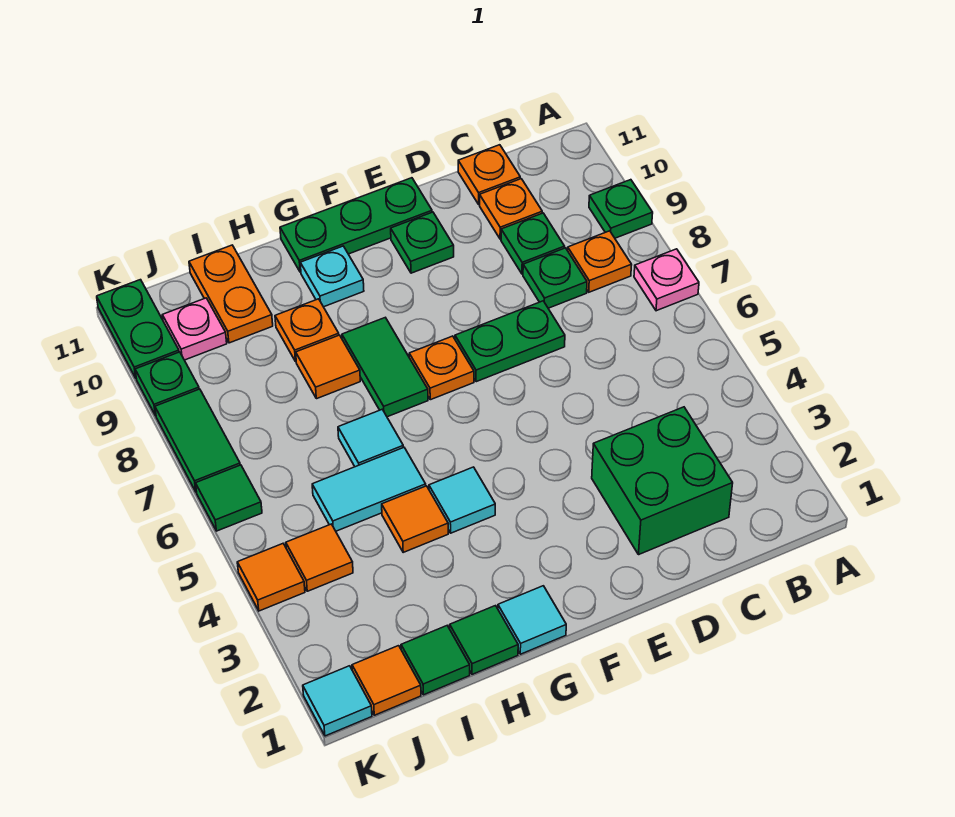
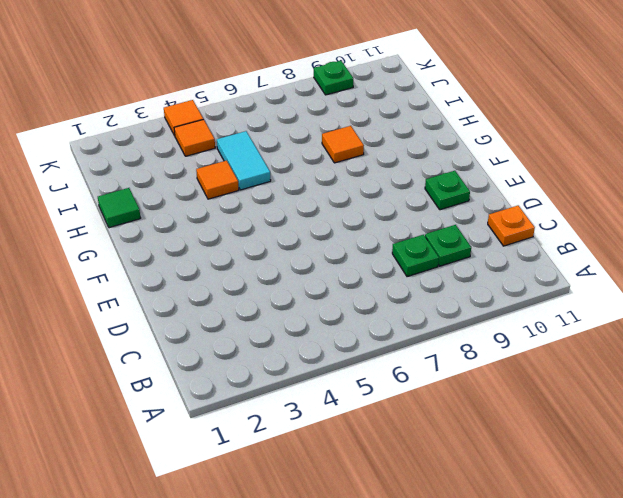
none -> pink 1x1 plate [634,249,699,311]
none -> green 1x1 plate [589,180,653,238]
none -> orange 1x1 plate [568,231,632,292]
none -> green 2x2 brick [592,407,733,555]

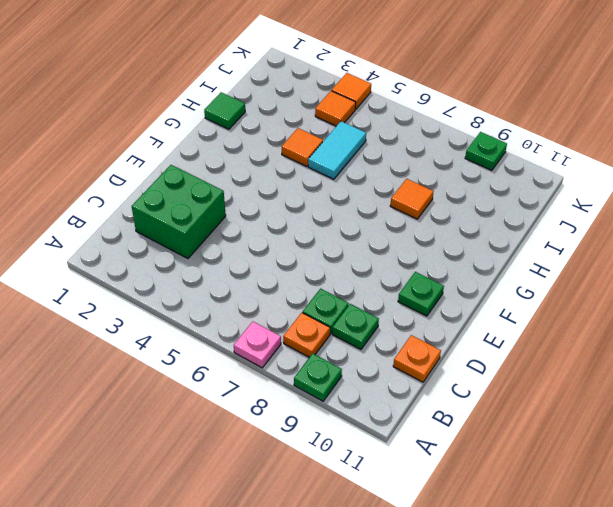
none -> orange 1x1 plate [480,179,542,239]
none -> green 1x2 plate [455,301,565,382]
none -> green 1x3 plate [280,178,432,272]
none -> orange 1x1 plate [409,336,474,400]

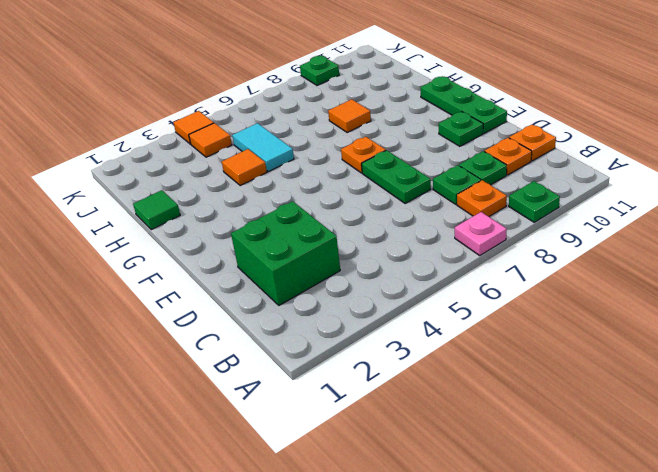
none -> cyan 1x1 tile [498,586,566,654]
none -> cyan 1x1 tile [429,467,495,533]
none -> green 1x2 tile [342,318,428,417]
none -> cyan 1x1 plate [300,246,364,307]

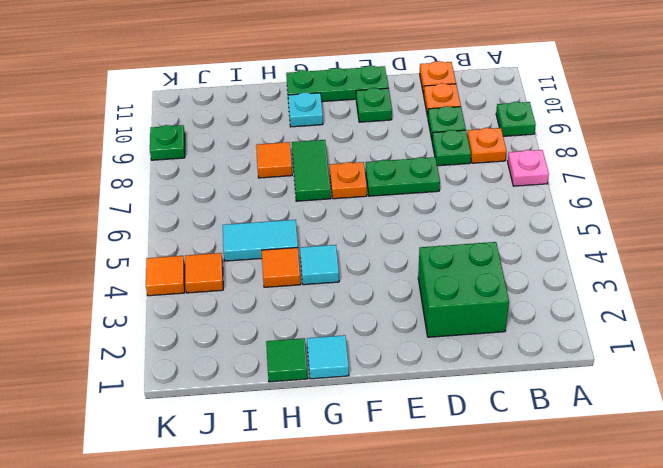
none -> cyan 1x1 tile [338,410,403,467]
none -> orange 1x1 plate [275,299,339,361]
none -> green 1x1 tile [401,626,470,695]
none -> orange 1x2 plate [189,245,273,343]

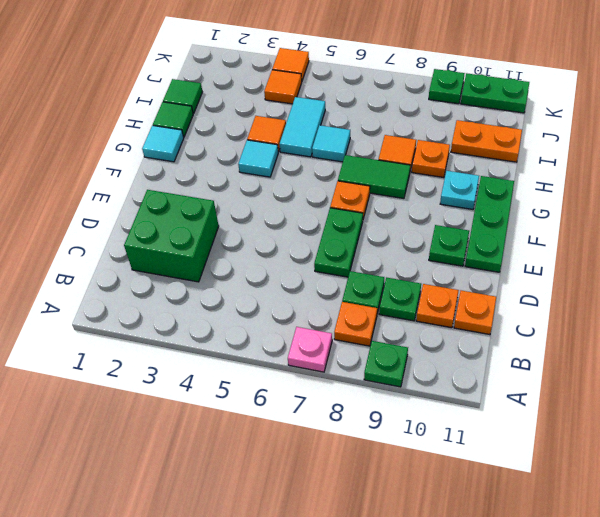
none -> orange 1x1 tile [352,646,421,715]
none -> pink 1x1 plate [162,298,227,360]
none -> cyan 1x1 tile [303,666,372,736]
none -> green 1x1 tile [196,465,262,531]

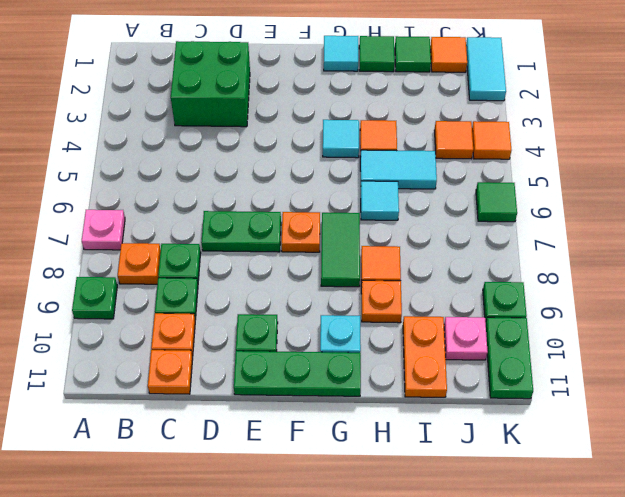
cyan 1x2 tile [466,37,506,101] -> cyan 1x1 tile [303,666,372,736]
none -> green 1x2 tile [155,389,240,492]

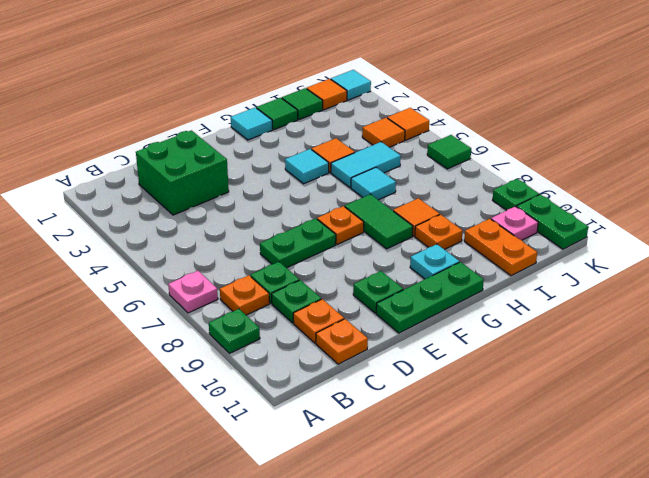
none -> green 1x2 tile [155,389,240,492]

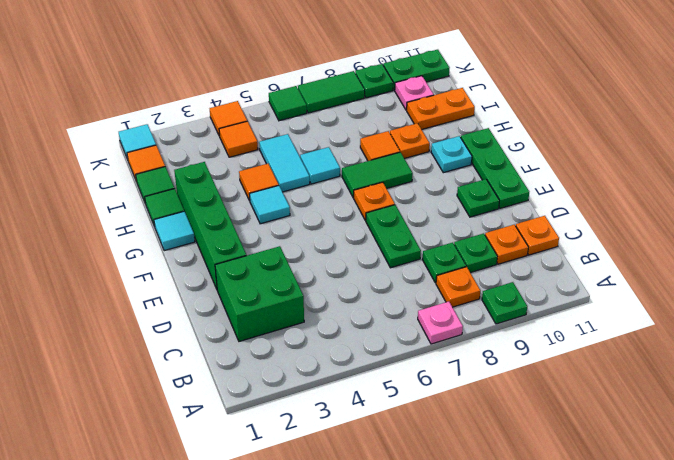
green 1x4 brick [174,162,246,289] -> none

